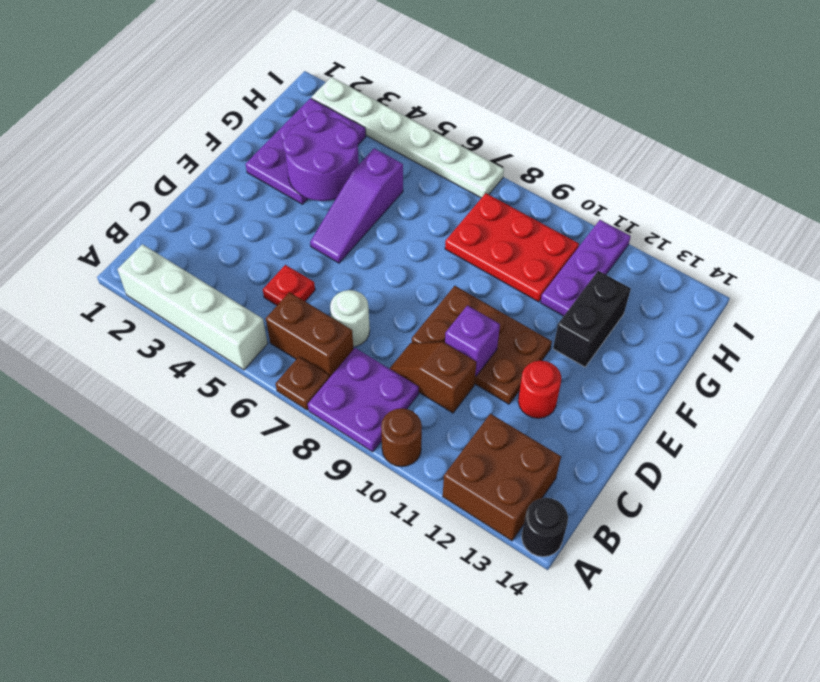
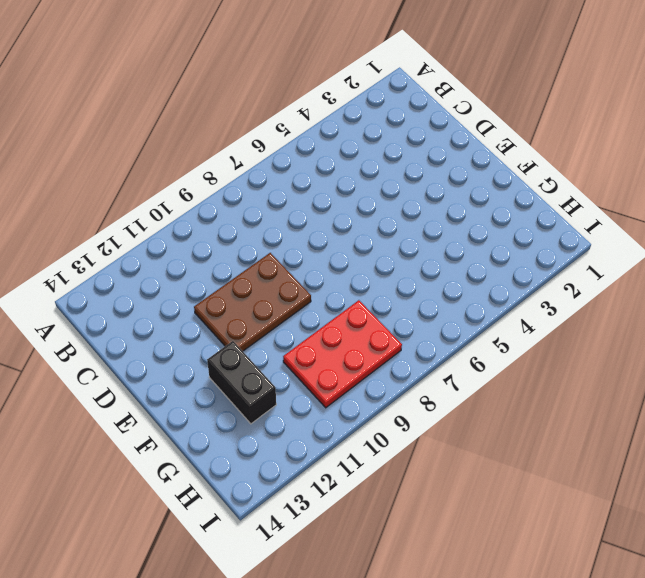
none -> white 1x4 brick [118,244,268,370]
none -> brown 1x1 plate [276,356,330,410]
none -> purple 2x2 plate [308,348,419,452]

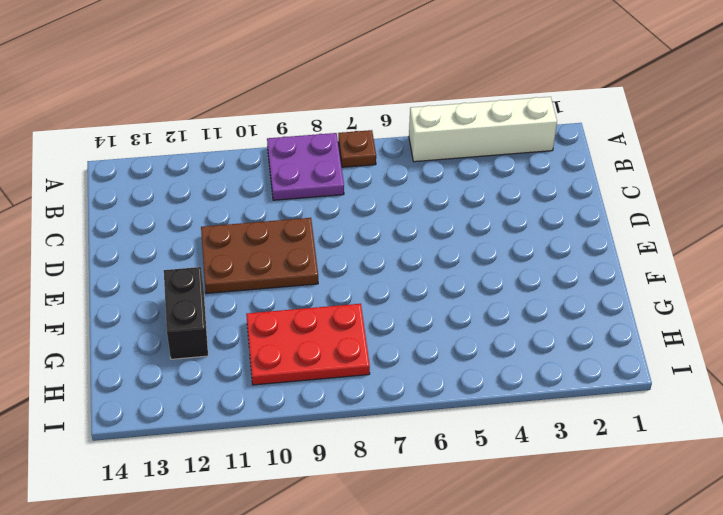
none -> brown 1x1 round brick [381,408,422,467]
none -> brown 2x2 brick [443,414,561,541]
none -> black 1x1 round brick [522,498,568,557]

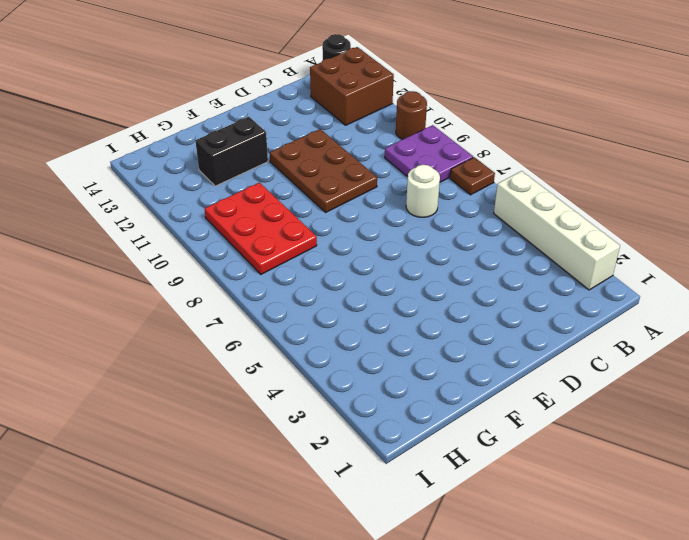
none -> brown 1x2 brick [266,292,354,377]
none -> red 1x1 plate [263,265,315,305]
none -> brown 1x2 slope [389,342,476,413]

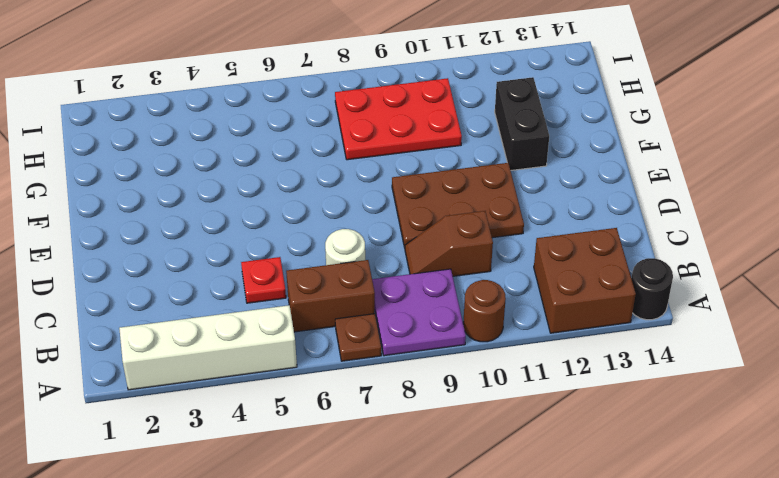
none -> red 1x1 round brick [518,361,561,418]
none -> purple 1x3 slope [310,148,403,263]
none -> purple 2x3 plate [246,98,366,204]

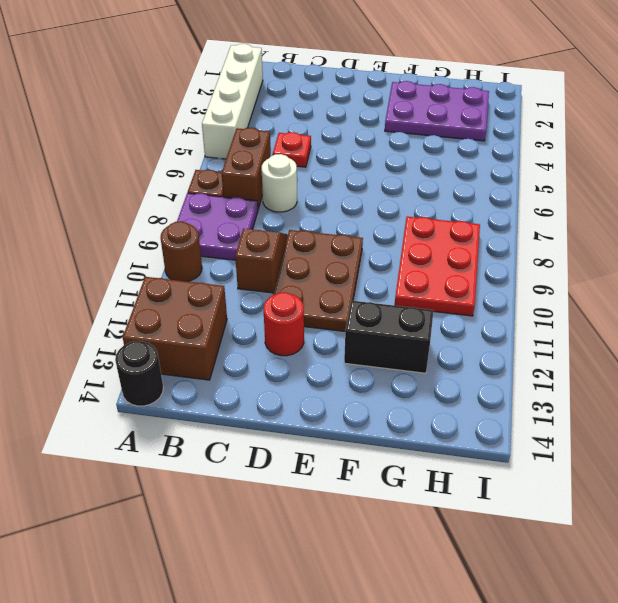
none -> purple 1x3 slope [310,148,403,263]
none -> purple 1x3 plate [540,220,631,316]
none -> white 1x6 plate [311,77,504,198]

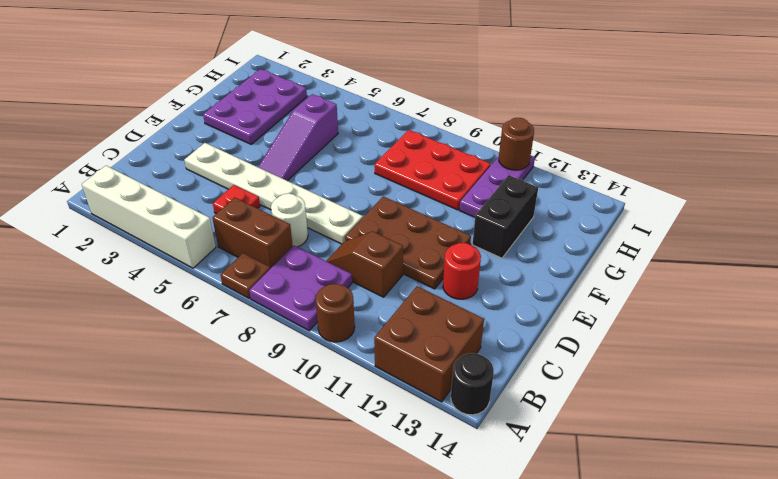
white 1x6 plate [184,143,363,244] -> white 1x6 plate moved to [311,77,504,198]
brown 1x1 round brick [499,118,534,170] -> none
none -> purple 1x1 brick [445,305,500,376]
none -> purple 2x2 round brick [283,111,359,201]

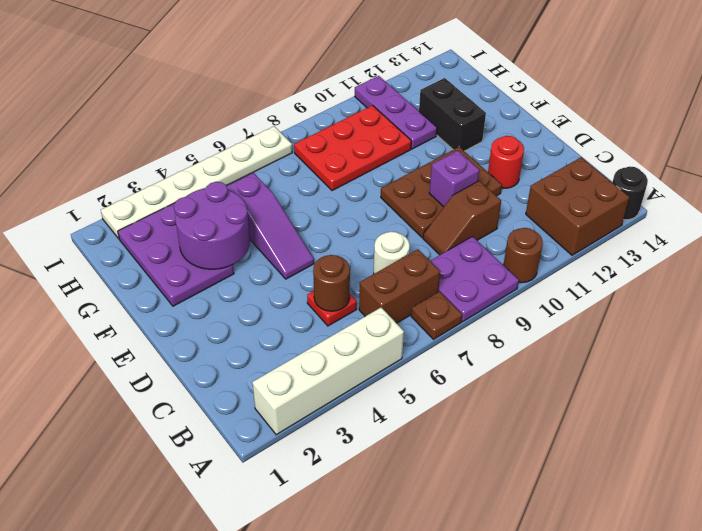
brown 1x1 round brick [313,255,350,311] -> none

